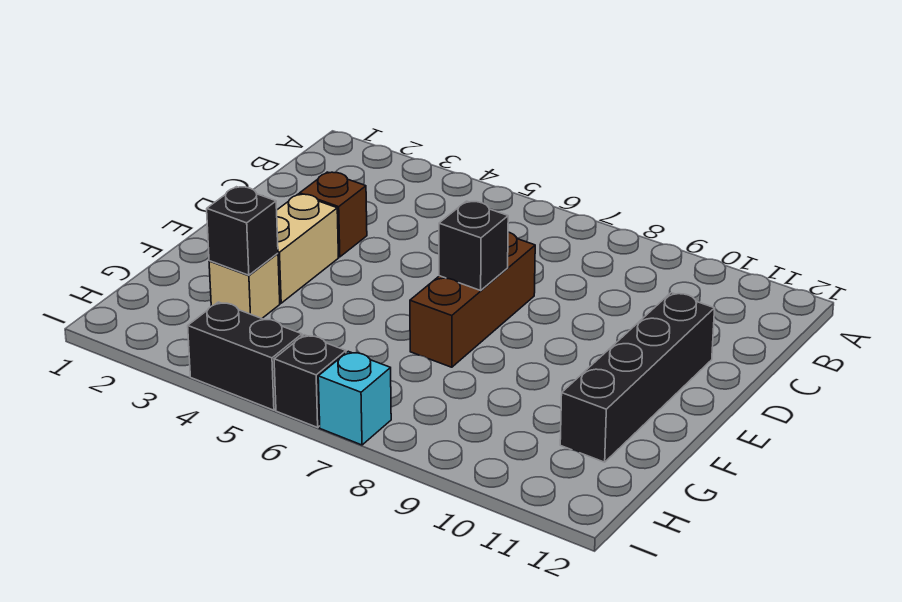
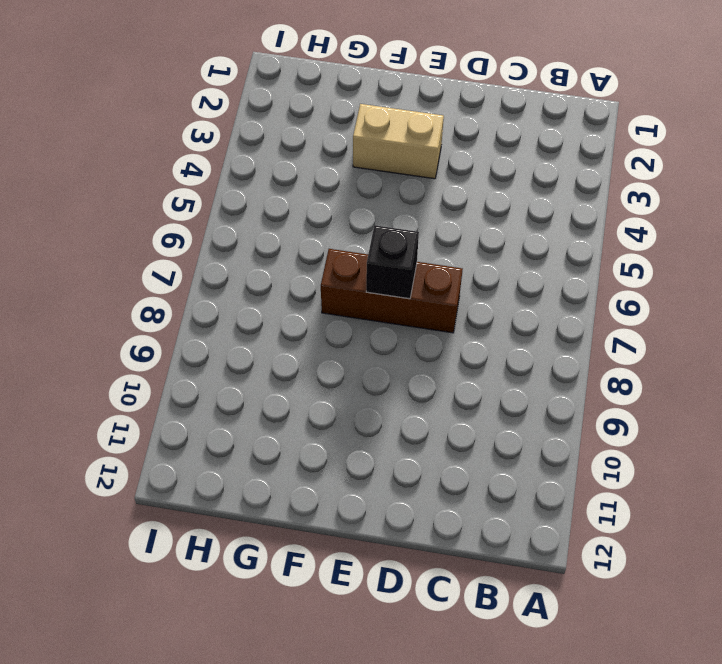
none -> brown 1x1 brick [300,172,367,257]
none -> black 1x4 brick [560,293,715,462]

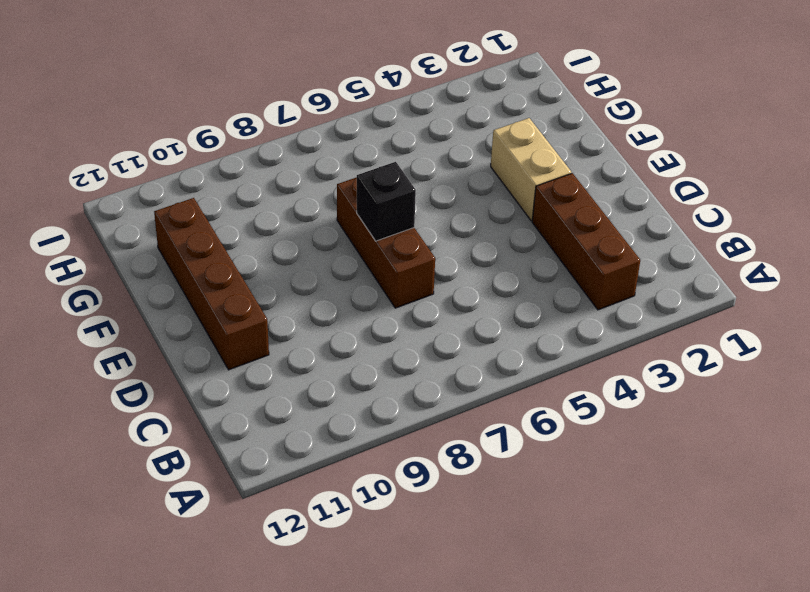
brown 1x3 brick [532,173,640,310] -> brown 1x1 brick [300,172,367,257]
brown 1x4 brick [154,198,269,370] -> black 1x4 brick [560,293,715,462]
none -> tan 1x1 brick [209,253,280,318]
none -> black 1x2 brick [188,302,302,410]

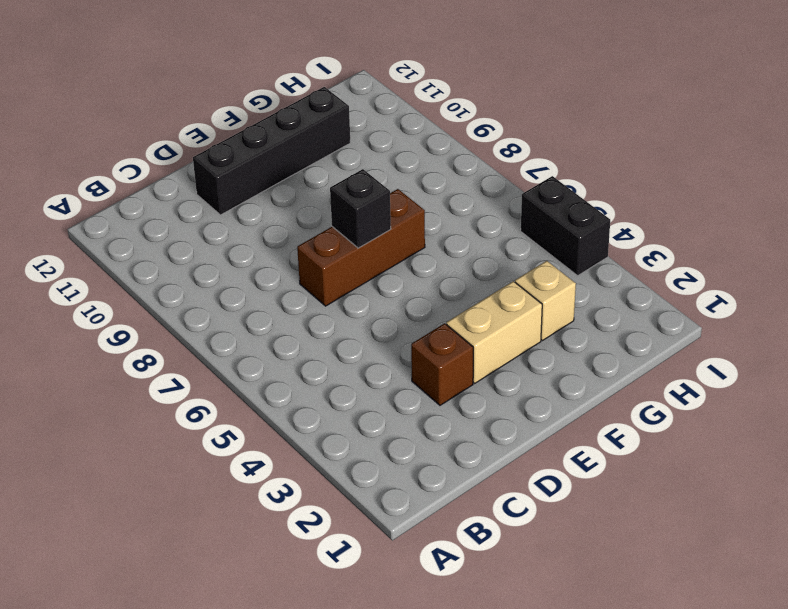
none -> black 1x1 brick [274,335,346,427]
none -> cyan 1x1 brick [318,351,391,445]

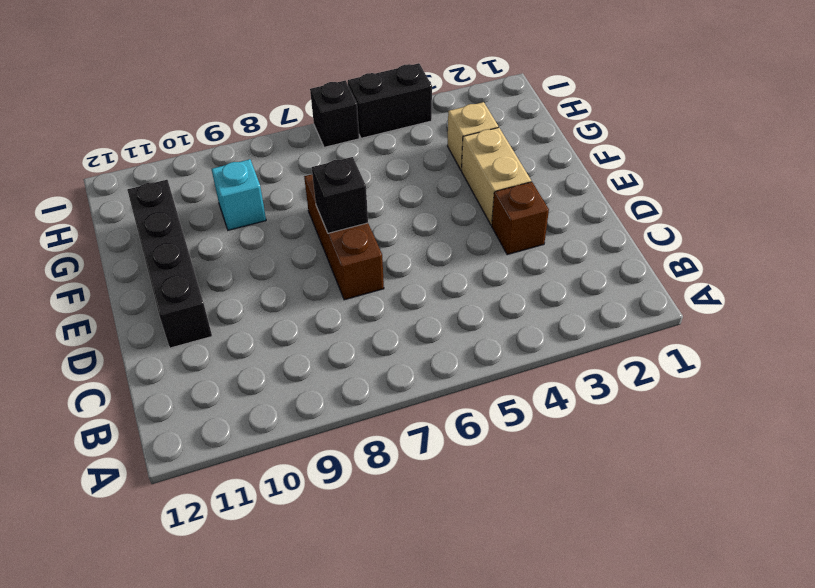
cyan 1x1 brick [212,159,266,230] -> cyan 1x1 brick moved to [318,351,391,445]
none -> black 1x1 brick [207,187,278,275]

